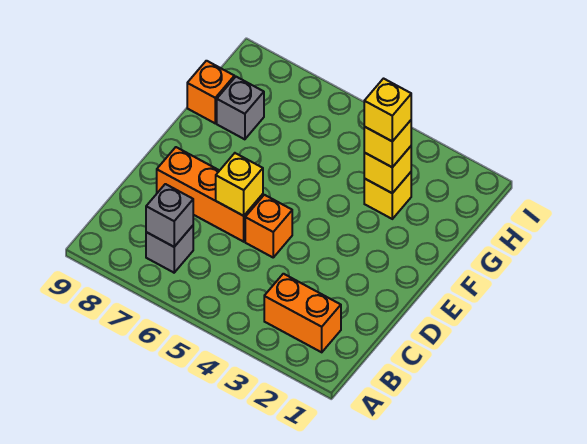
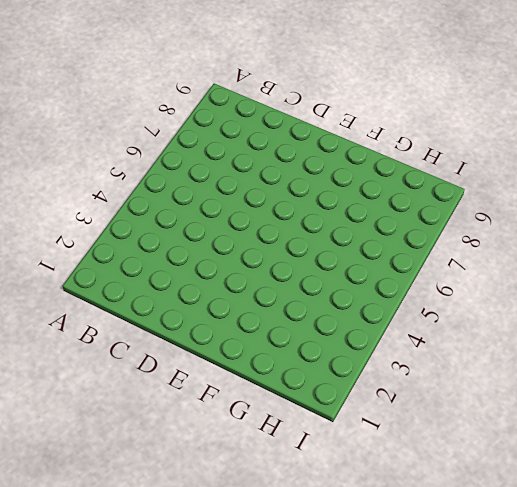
none -> orange 1x2 brick [264,274,341,352]
none -> grey 1x1 brick [146,226,193,273]
none -> orange 1x1 brick [245,195,292,257]

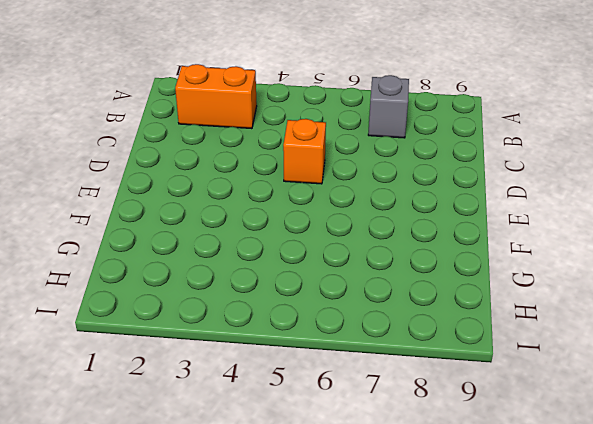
none -> orange 1x3 brick [157,147,263,242]
none -> yellow 1x1 brick [364,172,411,219]
none -> grey 1x1 brick [217,77,264,139]

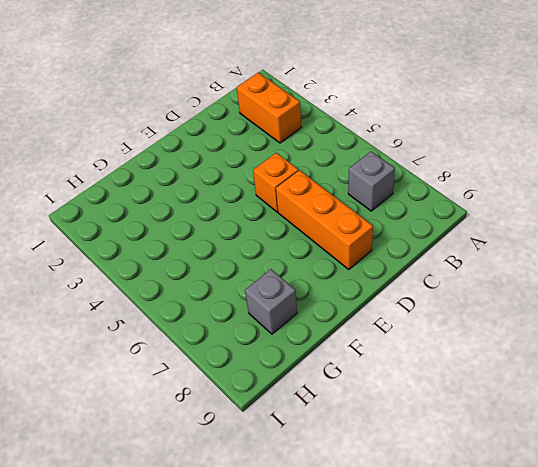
none -> yellow 1x1 brick [364,172,411,219]
none -> orange 1x1 brick [187,61,234,123]
none -> grey 1x1 brick [146,184,193,247]

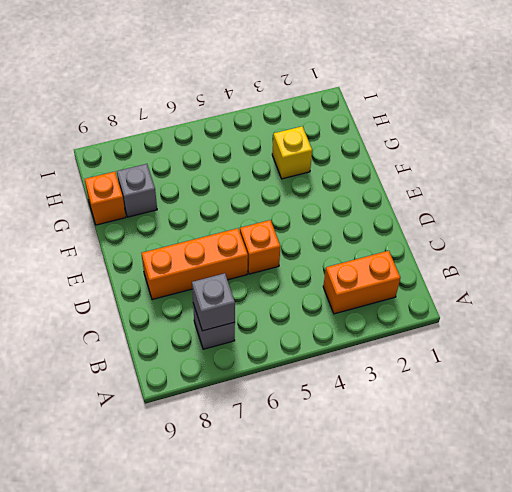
none -> yellow 1x1 brick [216,153,263,216]
none -> yellow 1x1 brick [364,146,411,193]
none -> yellow 1x1 brick [364,120,411,167]

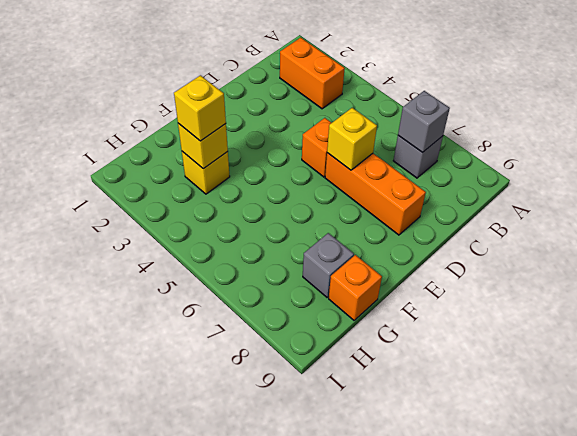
none -> yellow 1x1 brick [364,79,411,141]

